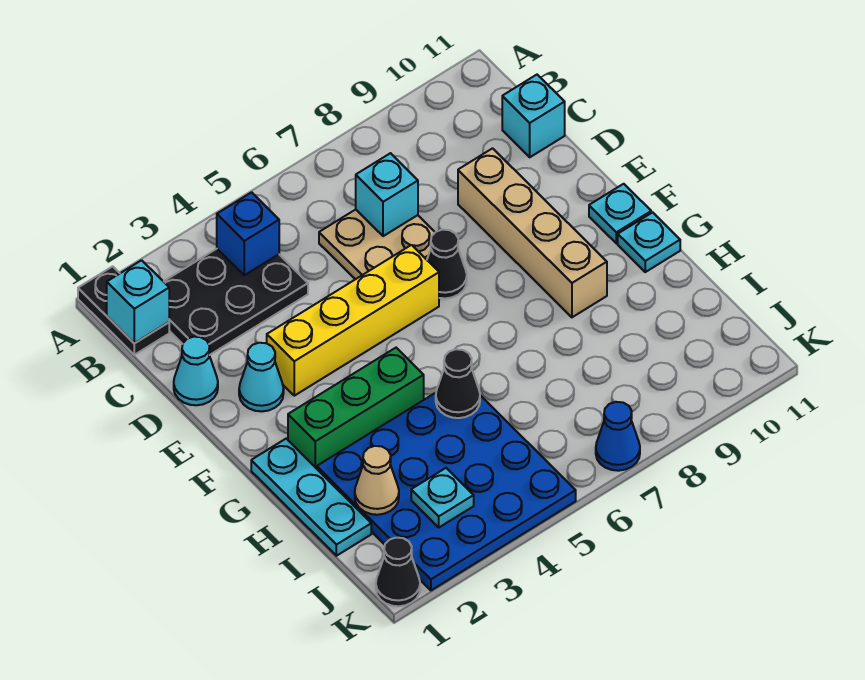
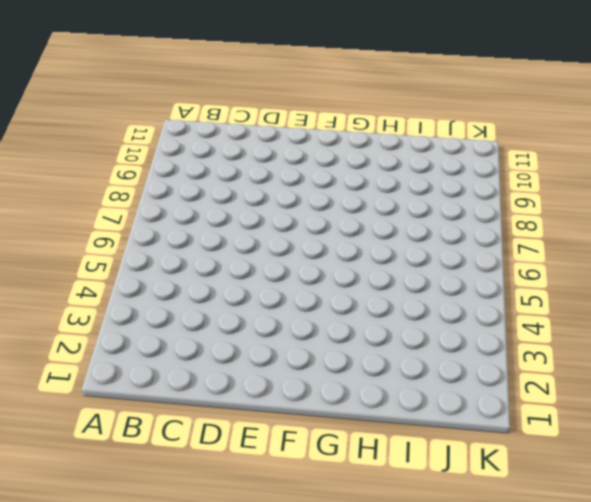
none -> black 1x2 plate [78,266,169,355]
none -> black 2x3 plate [164,249,308,355]
none -> tan 2x2 plate [319,210,435,279]

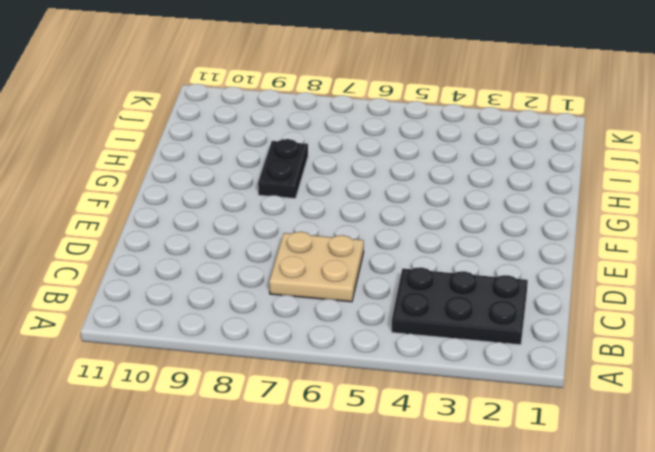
black 1x2 plate [258,139,308,198] -> black 1x2 plate moved to [78,266,169,355]
none -> cyan 1x1 brick [502,75,565,157]
none -> cyan 1x1 cone [174,337,218,405]
none -> tan 1x4 brick [458,148,607,317]

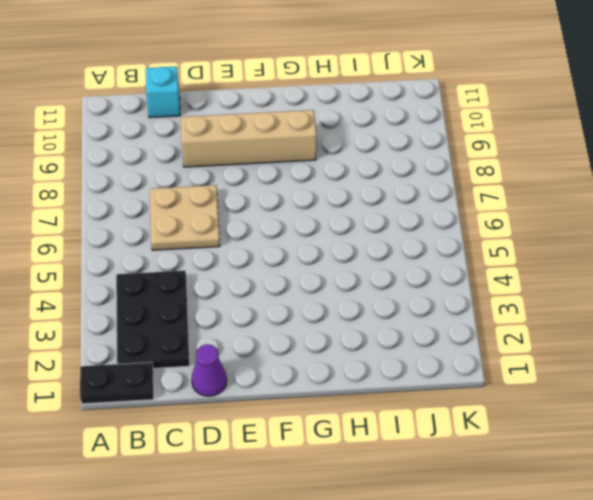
purple 1x1 cone [192,344,227,396] -> cyan 1x1 cone [174,337,218,405]
none -> cyan 1x1 cone [239,343,284,411]
none -> yellow 1x4 brick [267,245,439,396]
none -> black 1x1 cone [427,230,467,298]

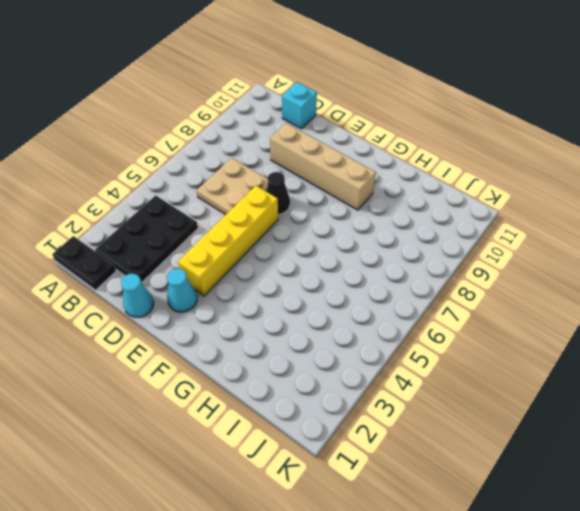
none -> cyan 1x1 plate [589,184,651,243]
none -> cyan 1x3 plate [251,439,371,556]
none -> green 1x3 brick [288,348,424,469]

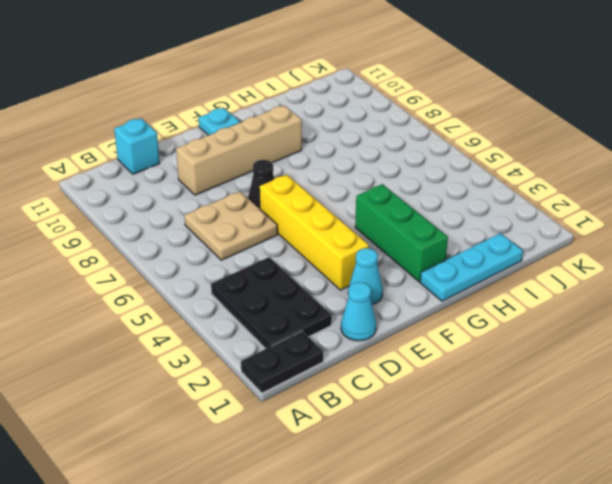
none -> cyan 1x1 plate [618,212,680,272]
none -> blue 4x4 plate [317,393,576,590]
none -> black 1x1 cone [376,538,420,606]

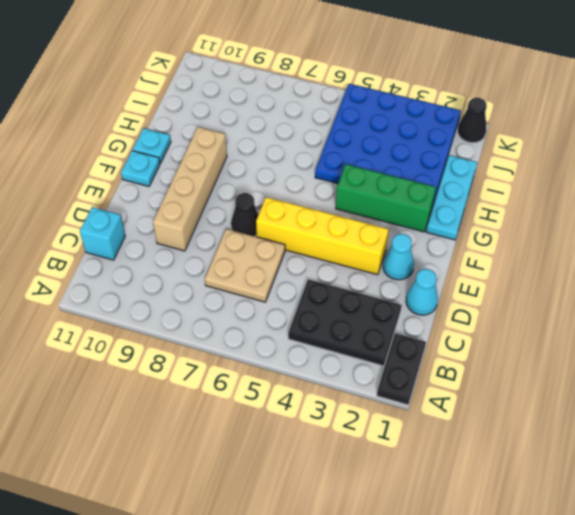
none -> blue 1x1 cone [596,402,640,471]
none -> cyan 1x1 brick [107,260,169,343]
none -> blue 1x1 brick [217,192,279,275]

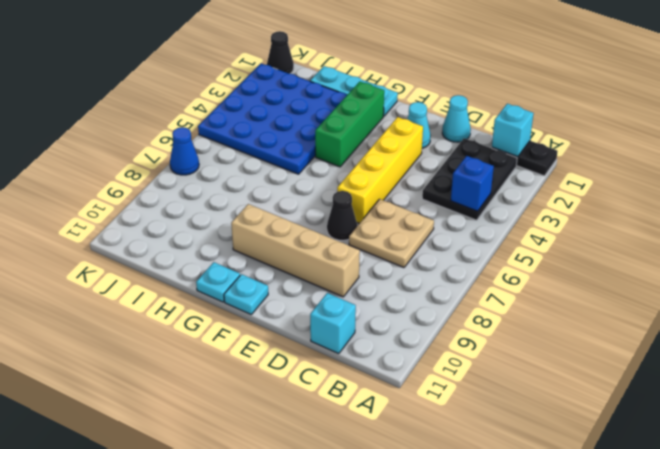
none -> cyan 1x1 brick [356,153,418,236]
none -> black 1x1 cone [436,349,480,418]
none -> tan 1x1 cone [355,446,399,515]

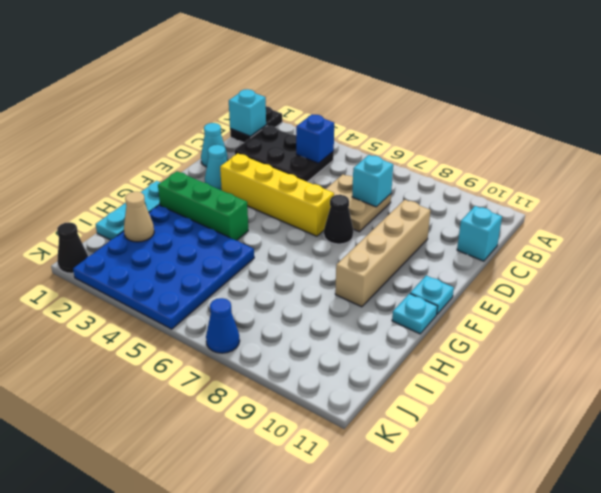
none -> black 1x1 cone [436,349,480,418]
none -> cyan 1x1 plate [411,468,474,527]

